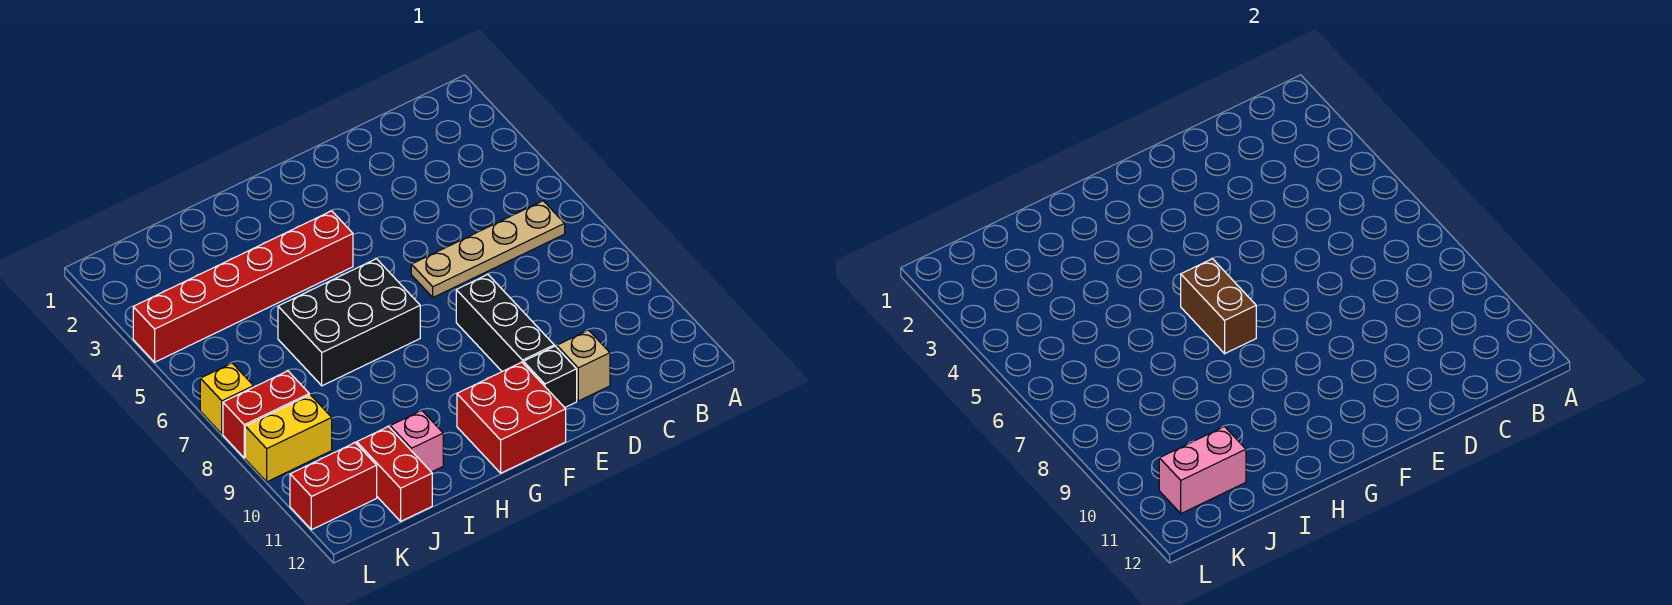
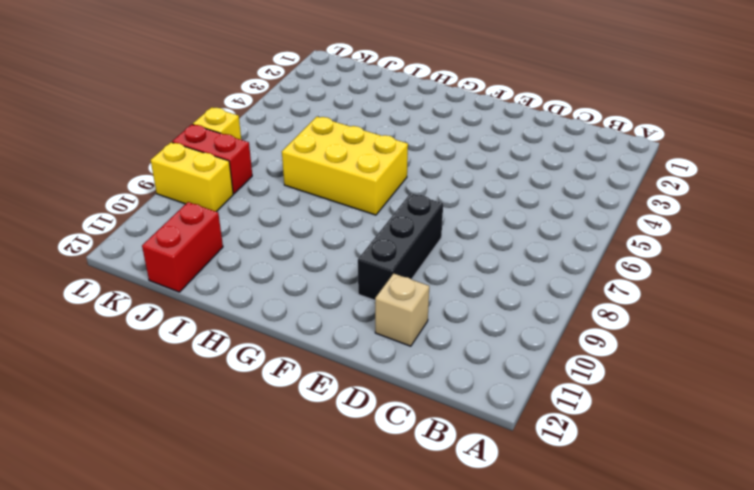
yellow 2x3 brick [282,117,408,215] -> black 2x3 brick [278,259,420,386]
none -> tan 1x4 plate [411,201,565,297]
none -> black 1x1 brick [524,346,577,408]
none -> red 2x2 brick [457,362,566,473]

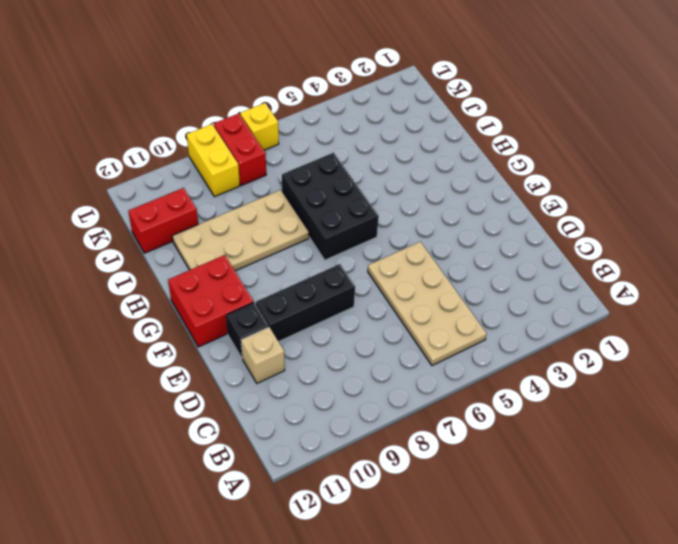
tan 2x4 plate [368,242,487,366] -> tan 1x4 plate [411,201,565,297]
tan 2x4 plate [172,190,309,271] -> pink 1x1 brick [390,411,443,472]
none -> red 1x6 brick [133,211,353,362]
none -> red 1x2 brick [290,443,377,530]
none -> brown 1x2 brick [1181,259,1256,354]

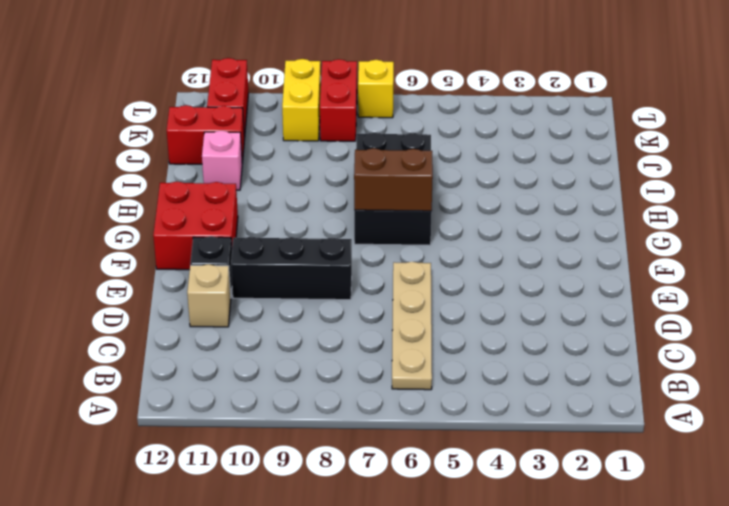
none -> red 1x6 brick [133,211,353,362]
none -> pink 1x2 brick [1159,427,1246,514]

